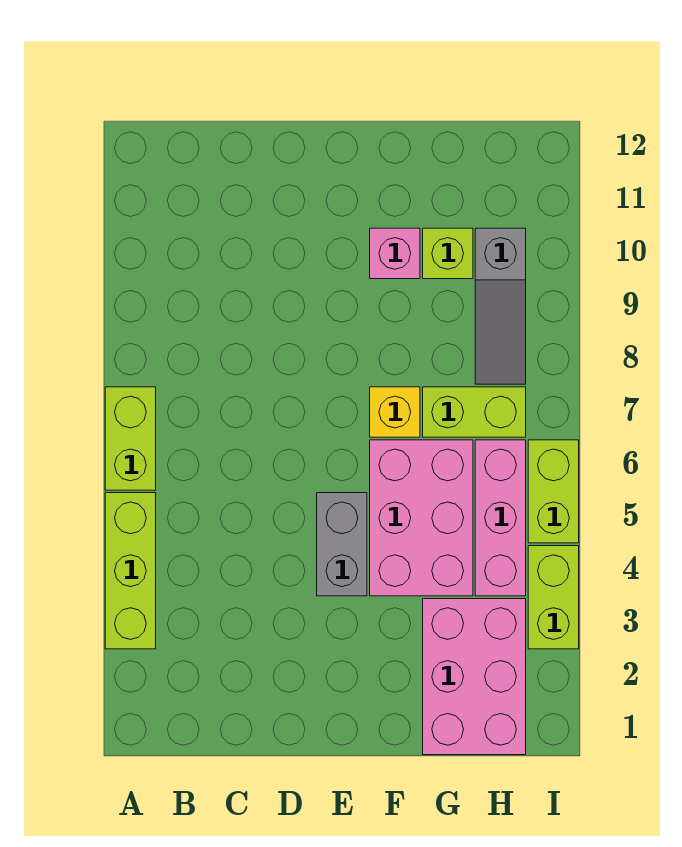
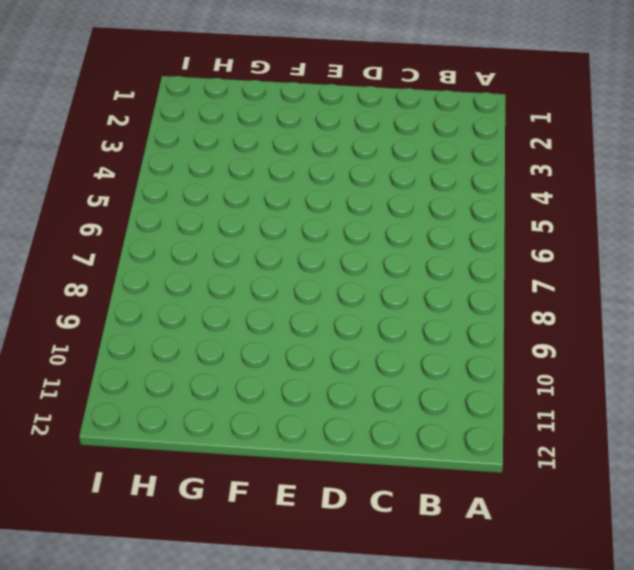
none -> lime 1x3 brick [105,493,156,649]
none -> lime 1x2 brick [105,387,156,490]
none -> grey 1x2 brick [317,493,367,596]

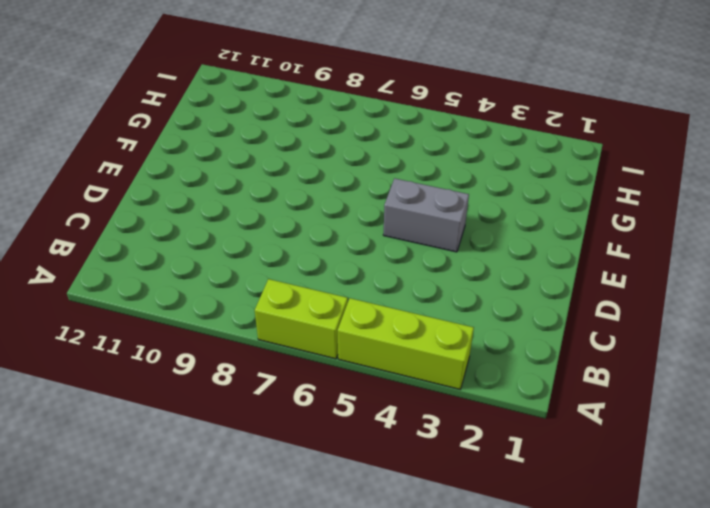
none -> pink 2x3 brick [370,440,473,596]
none -> yellow 1x1 brick [370,387,420,437]
none -> pink 1x1 brick [370,228,420,279]

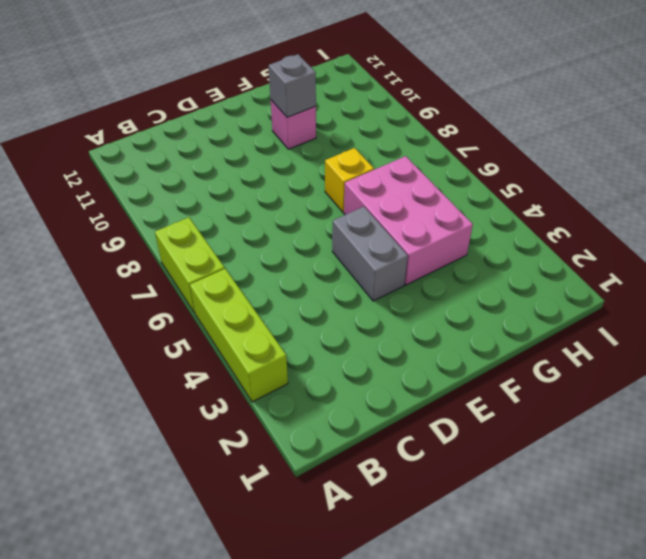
grey 1x1 brick [269,54,316,117] -> none
none -> pink 2x3 brick [423,599,526,755]
none -> lime 1x2 brick [423,387,526,437]
none -> lime 1x1 brick [423,228,473,279]

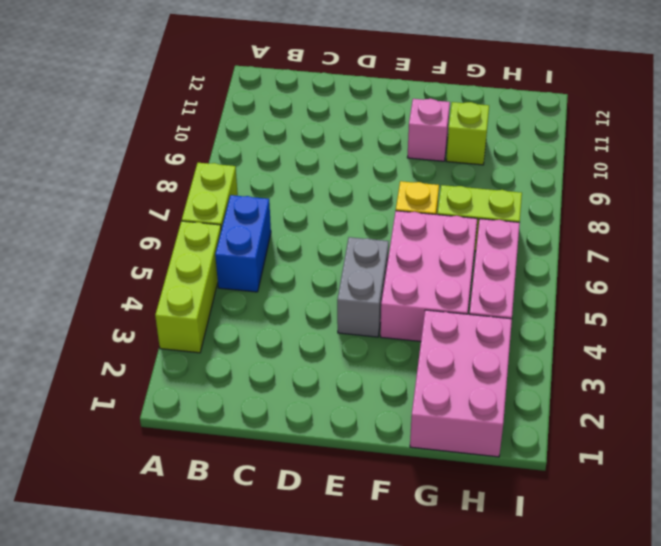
blue 1x2 brick [215,195,271,292] -> none
none -> grey 1x3 slope [475,228,526,384]
none -> lime 1x2 brick [528,546,579,649]
none -> lime 1x2 brick [528,440,579,543]

